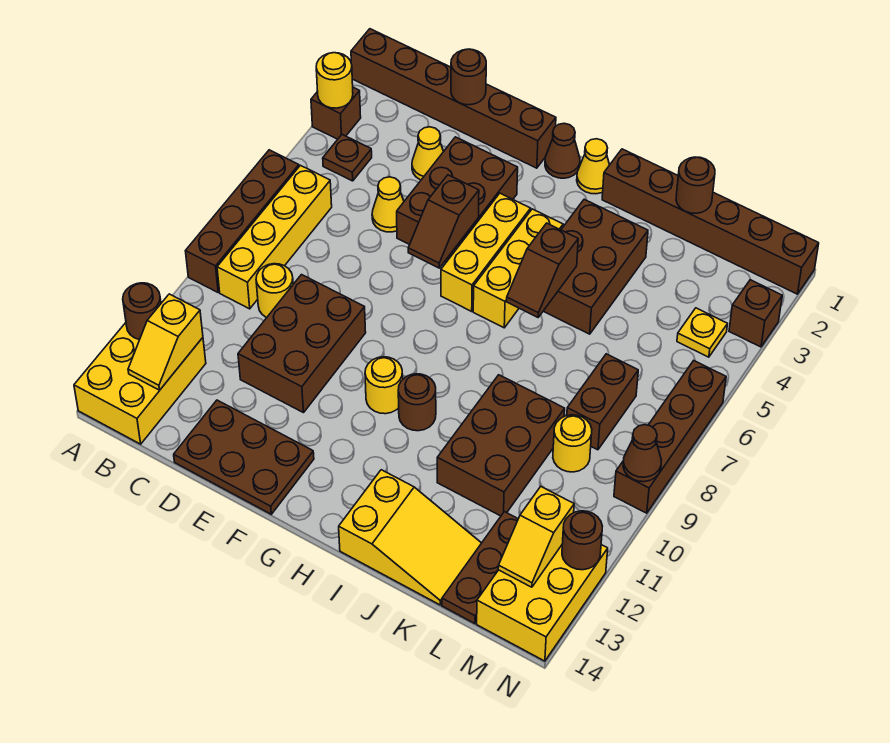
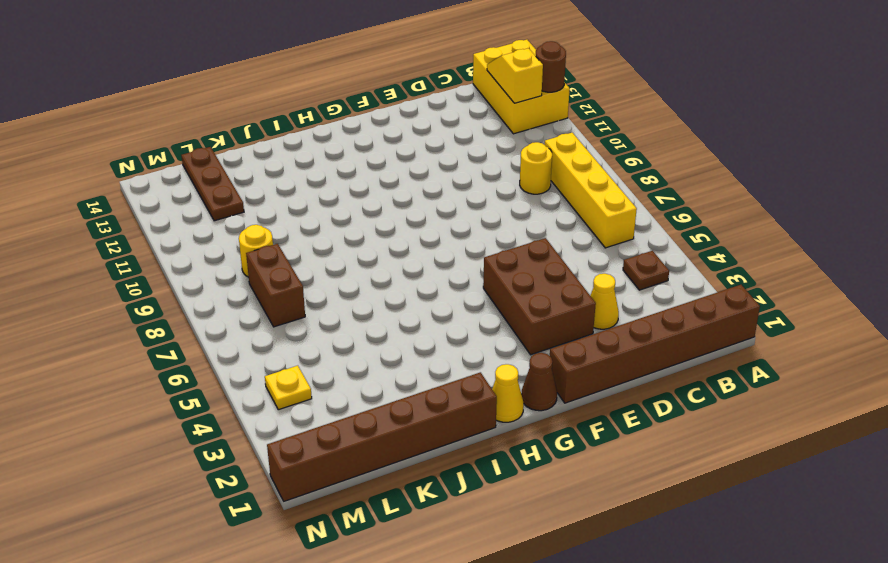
none -> brown 1x1 brick [311,88,361,139]
none -> brown 1x4 brick [186,150,299,292]
none -> yellow 1x1 cone [372,177,404,232]
none -> brown 2x3 brick [238,275,366,413]

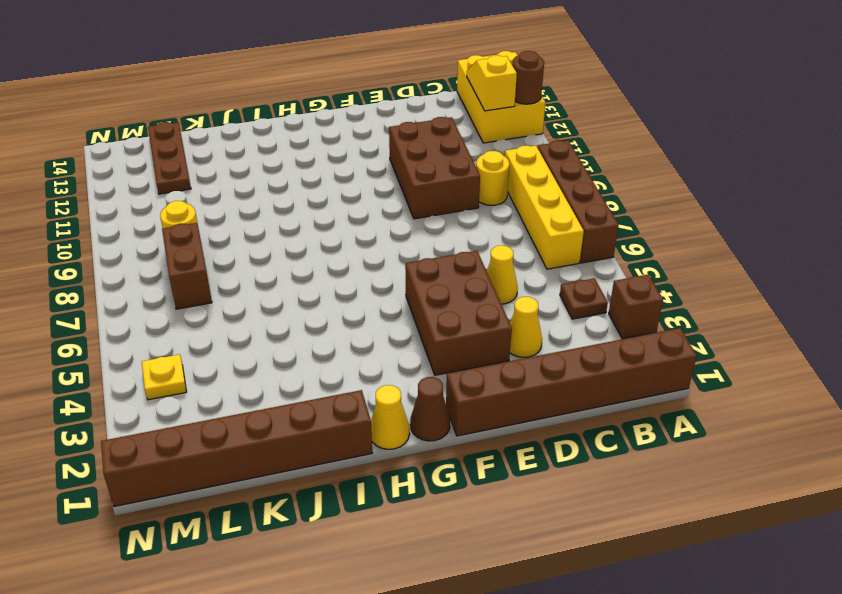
none -> brown 2x3 plate [174,400,314,514]
none -> yellow 1x3 brick [441,193,531,311]
none -> yellow 1x1 round brick [365,357,403,414]
none -> yellow 1x3 brick [473,209,563,328]

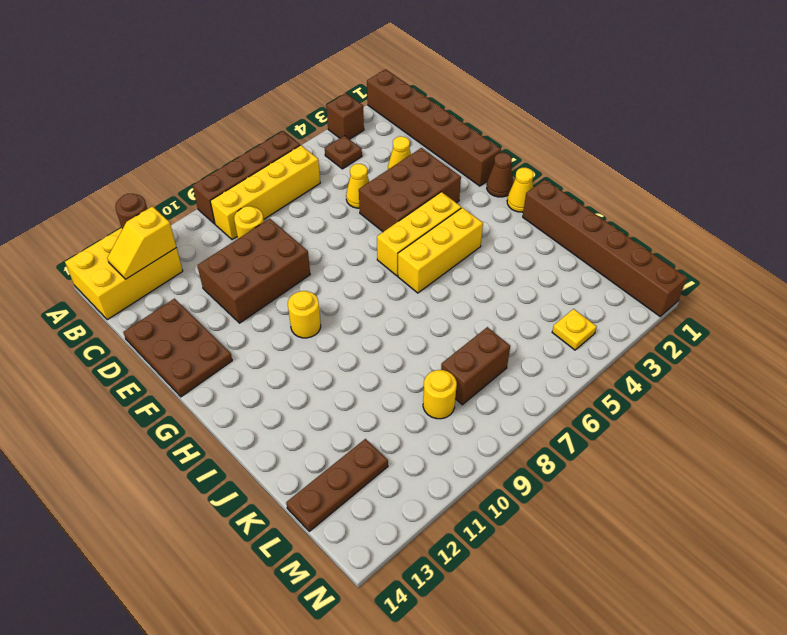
none -> brown 1x1 round brick [398,374,436,431]
none -> brown 2x3 brick [544,199,648,334]
none -> yellow 2x3 slope [339,470,481,605]
none -> brown 2x3 brick [437,375,565,516]

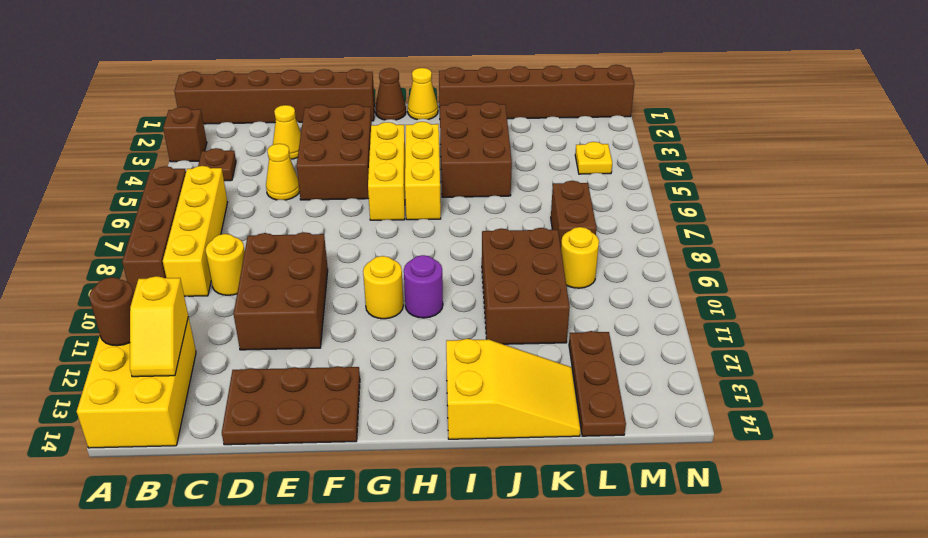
purple 1x1 round brick [404,255,443,318] -> brown 1x1 round brick [398,374,436,431]
none -> yellow 2x3 brick [477,545,608,661]
none -> brown 1x1 brick [729,280,782,347]
none -> brown 1x4 brick [614,361,726,513]
none -> yellow 1x1 round brick [316,53,353,108]

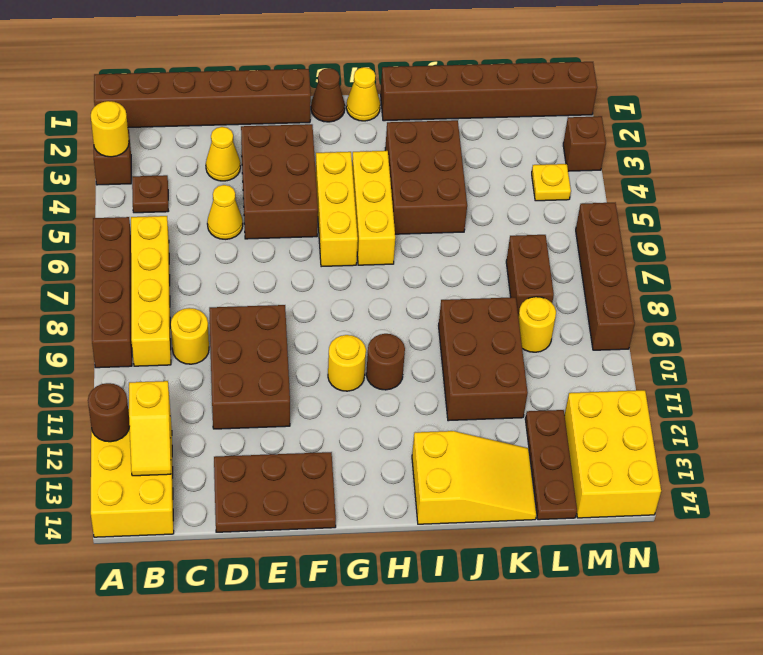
none -> brown 1x1 round brick [451,49,486,105]
none -> brown 1x2 slope [408,175,479,268]
none -> brown 1x2 slope [507,223,578,317]
none -> brown 1x1 round brick [676,157,715,213]

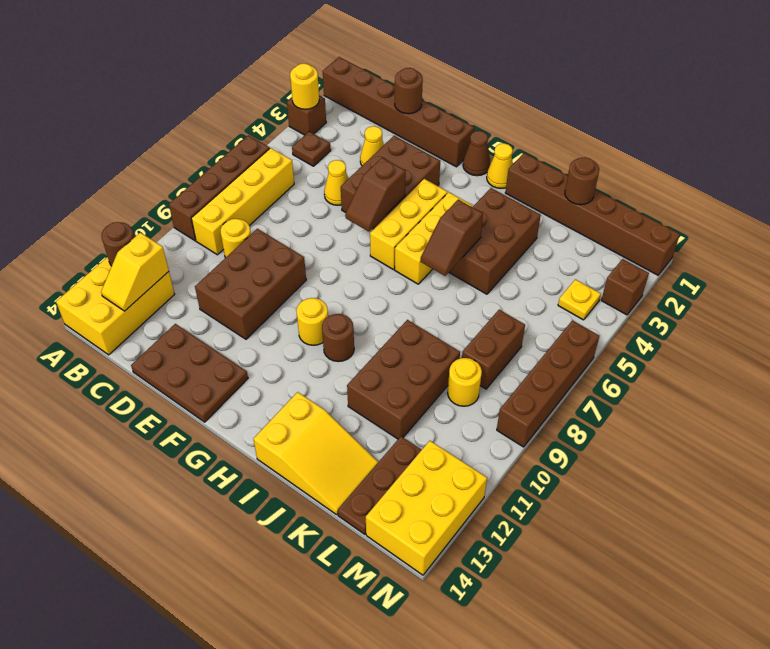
none -> yellow 1x2 slope [498,486,574,587]
none -> brown 1x1 cone [623,425,661,482]
none -> brown 1x1 round brick [562,511,602,570]

